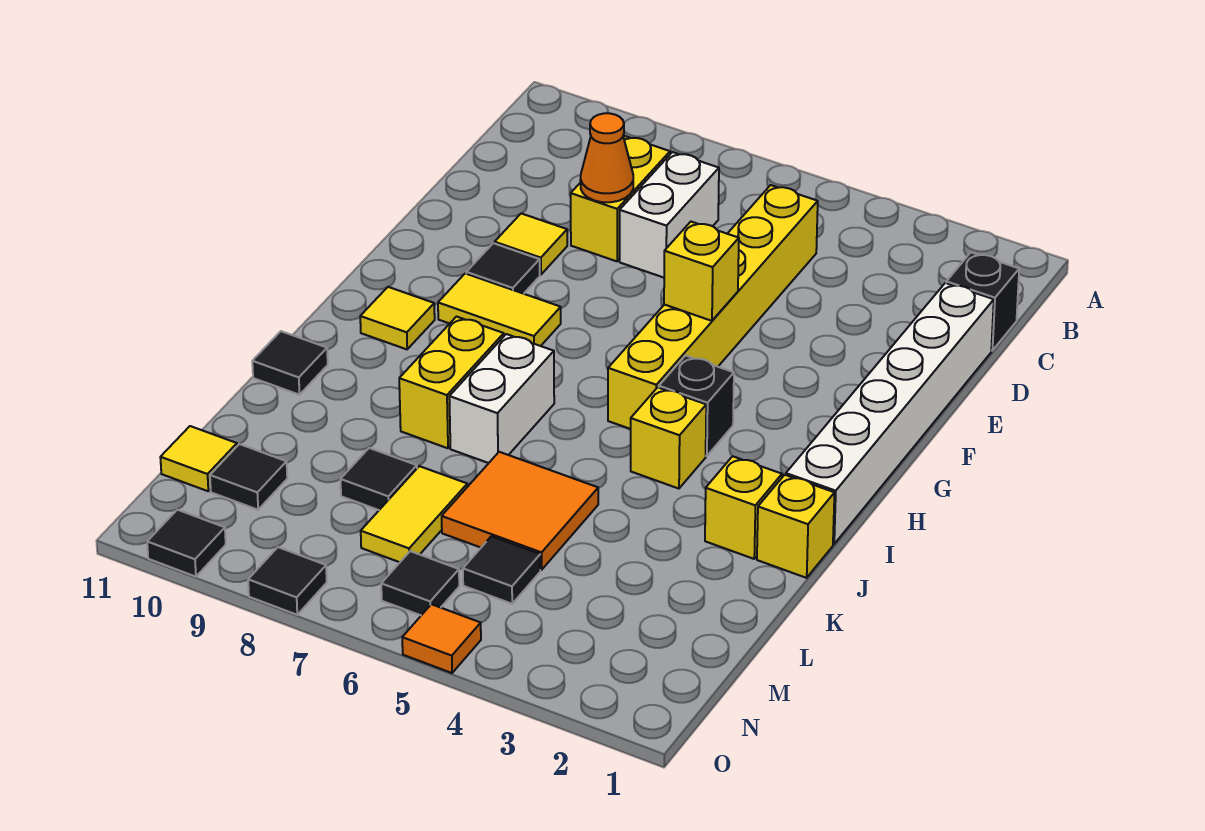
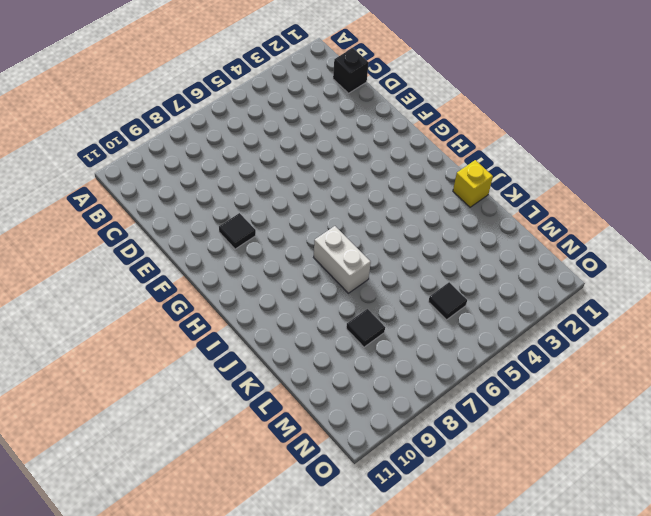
none -> yellow 1x6 brick [608,185,818,429]
none -> white 1x2 brick [620,152,719,278]
none -> yellow 1x2 brick [571,136,670,261]

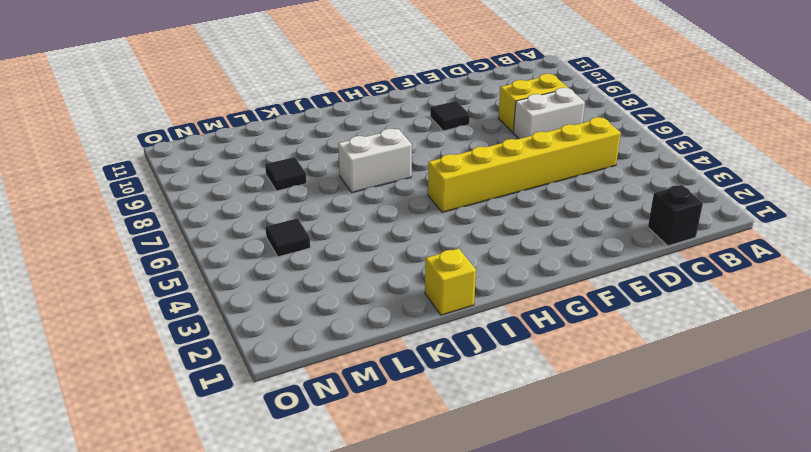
none -> white 1x6 brick [786,283,994,544]
none -> yellow 1x1 tile [495,213,567,275]
none -> yellow 1x2 tile [438,273,561,346]

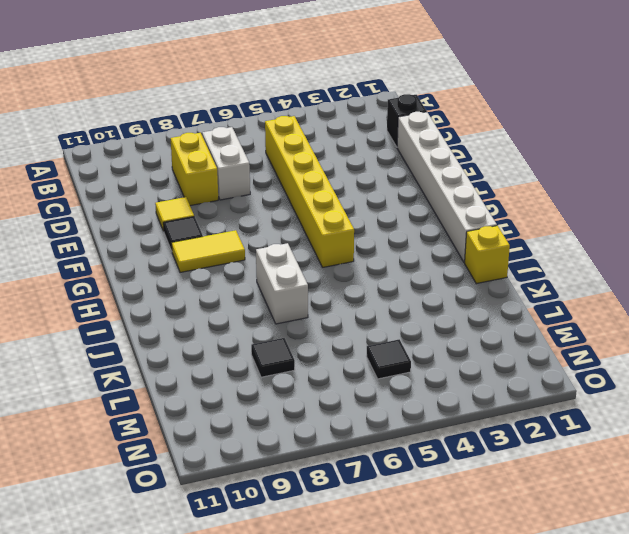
none -> black 1x1 brick [659,355,734,456]
none -> yellow 1x1 tile [360,287,435,349]
none -> yellow 1x1 brick [631,387,706,489]

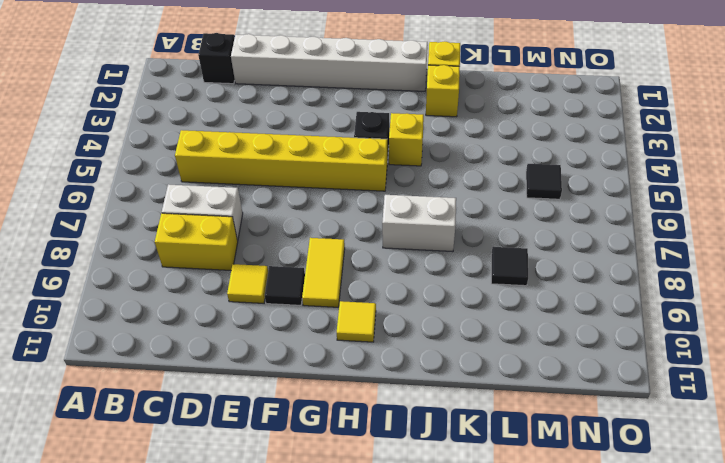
none -> yellow 1x2 brick [399,317,504,448]
none -> black 1x1 tile [252,331,328,395]
none -> orange 2x2 tile [442,452,598,570]

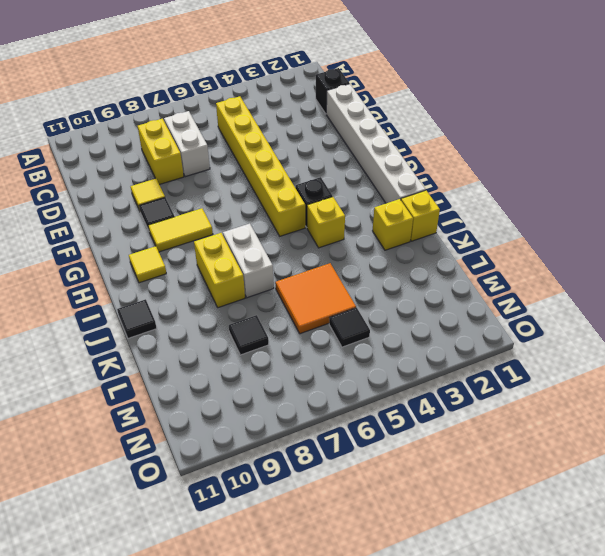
none -> yellow 1x2 tile [361,466,467,562]
none -> black 1x1 tile [210,444,287,510]
none -> yellow 1x1 tile [160,426,237,491]

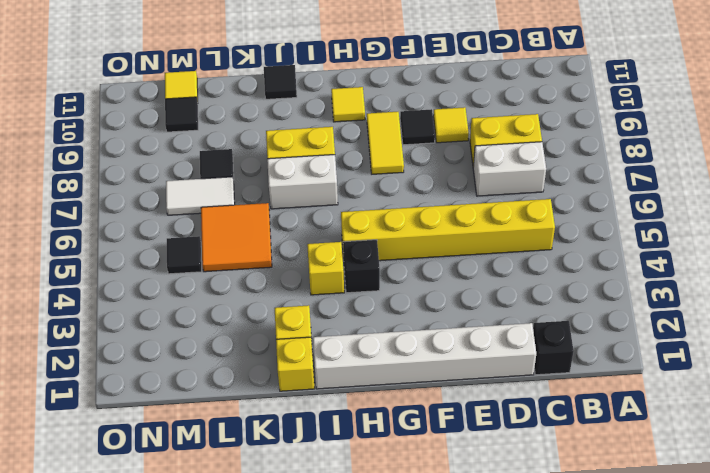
white 1x2 tile [166,177,235,215] -> yellow 1x2 tile [361,466,467,562]
none -> black 1x1 tile [381,551,459,615]
none -> orange 1x1 tile [402,604,481,673]
none -> black 1x1 tile [248,547,327,615]

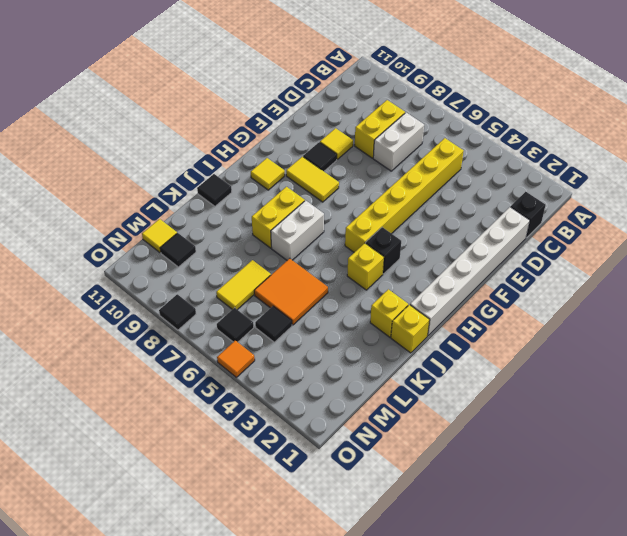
none -> black 1x1 tile [341,448,417,510]
none -> black 1x1 tile [147,510,226,577]
none -> orange 1x1 cone [580,113,633,202]

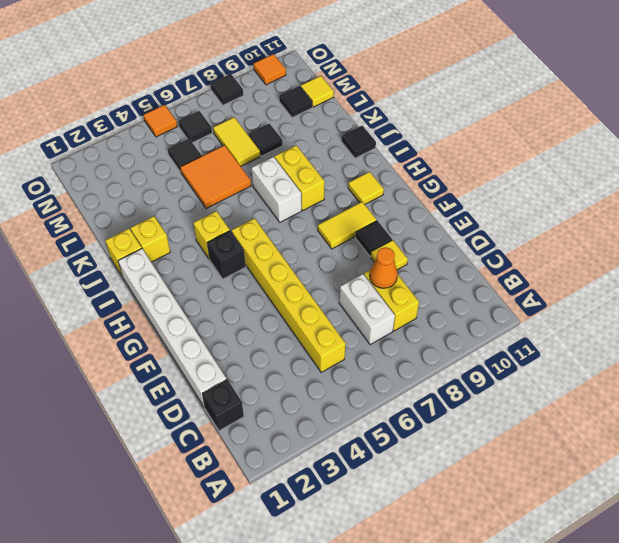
orange 1x1 tile [254,54,286,85] -> black 1x1 tile [147,510,226,577]
none -> yellow 1x1 brick [664,222,739,321]

